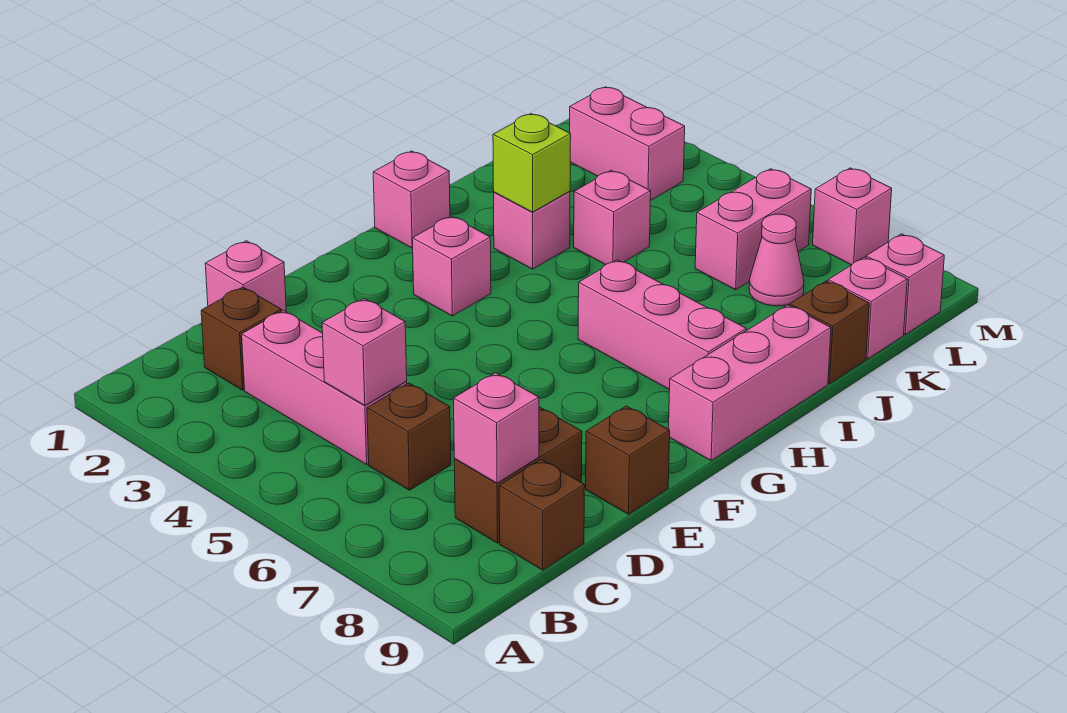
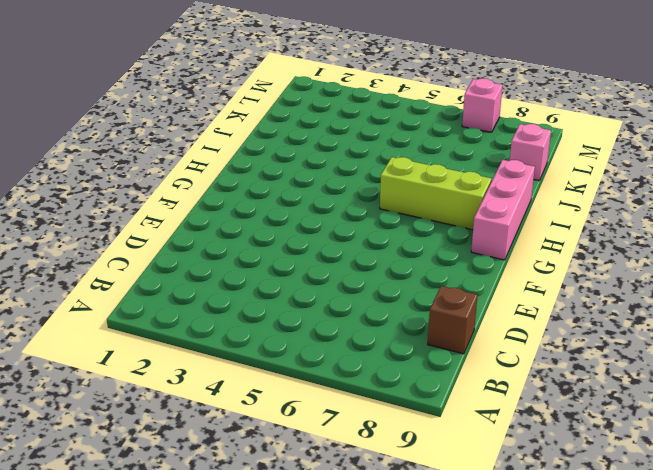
lime 1x3 brick [380,157,491,230] -> pink 1x3 brick [578,260,746,390]
none -> brown 1x1 brick [201,287,281,390]
none -> pink 1x3 brick [242,310,407,464]
none -> brown 1x1 brick [367,383,451,490]

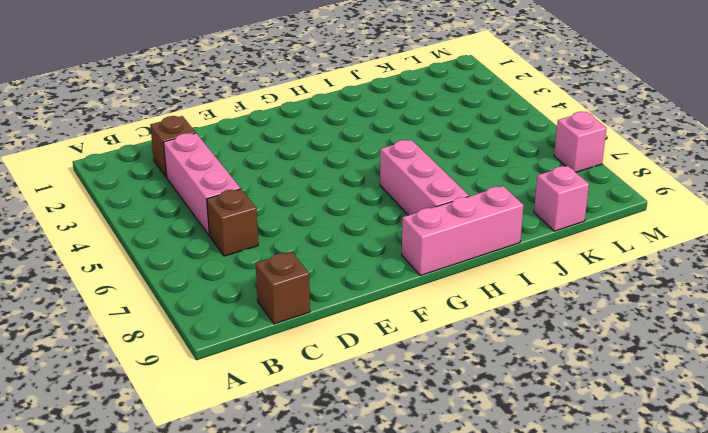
none -> brown 1x2 brick [454,407,582,543]
none -> pink 1x1 brick [205,241,286,312]
none -> brown 1x1 brick [586,406,670,514]

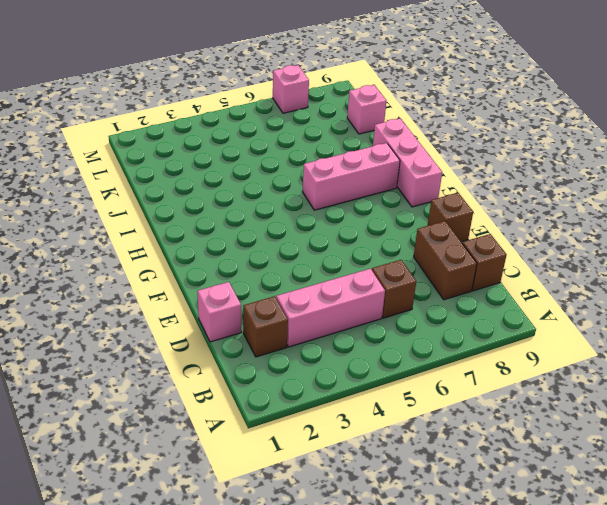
none -> pink 1x1 brick [412,216,491,316]
none -> pink 1x1 brick [373,151,450,248]
none -> pink 1x1 brick [494,191,570,269]

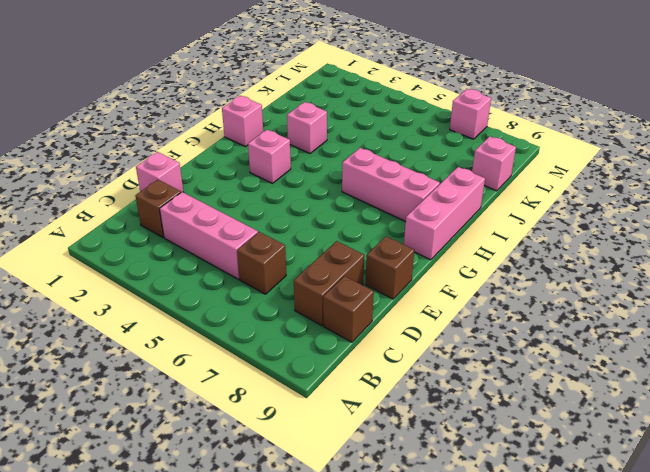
none -> pink 1x1 brick [574,171,651,265]
none -> brown 1x1 brick [790,281,869,384]
none -> pink 1x2 brick [695,169,811,290]

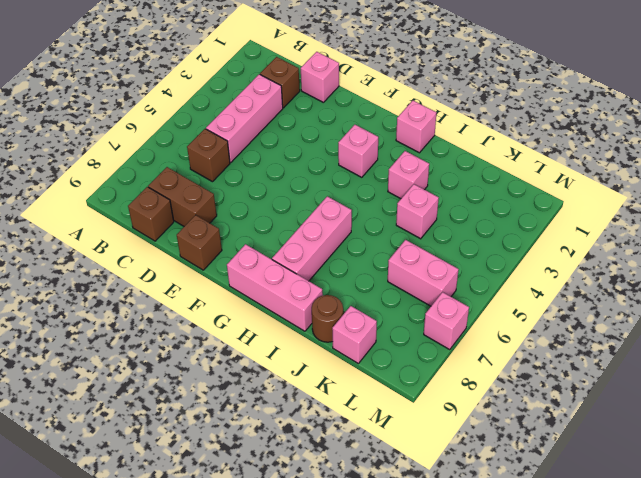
brown 1x1 round brick [312,295,343,342] -> brown 1x1 brick [790,281,869,384]
none -> pink 1x1 cone [749,214,804,306]
none -> pink 1x2 brick [570,87,685,201]
none -> pink 1x1 brick [866,234,944,334]

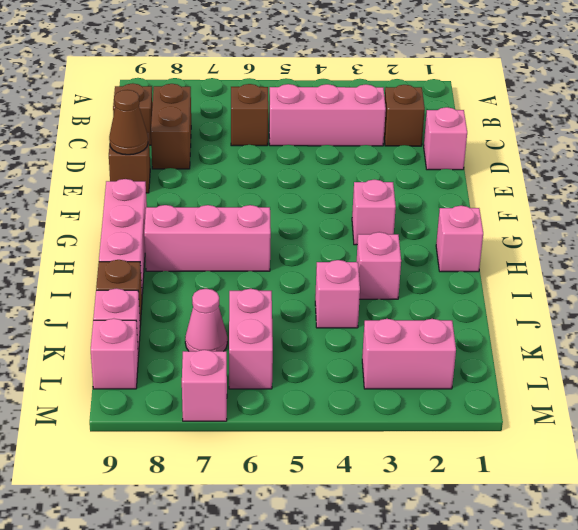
brown 1x1 cone [109,90,148,155] -> none
none -> pink 1x1 brick [322,299,407,406]
none -> pink 1x1 brick [454,373,539,483]
none -> lime 1x1 brick [493,114,571,212]

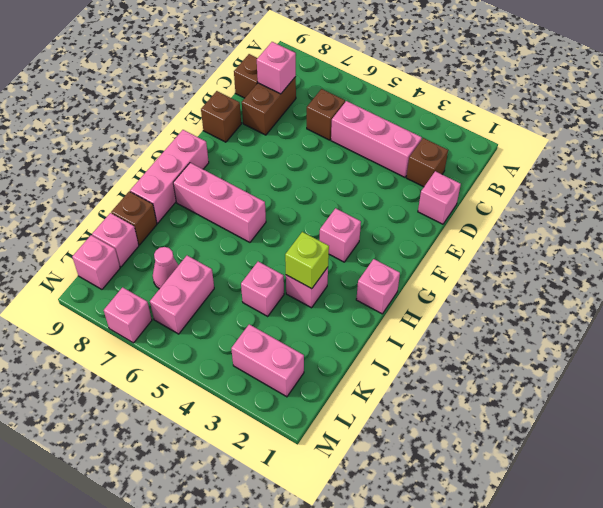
none -> pink 1x1 brick [322,299,407,406]

